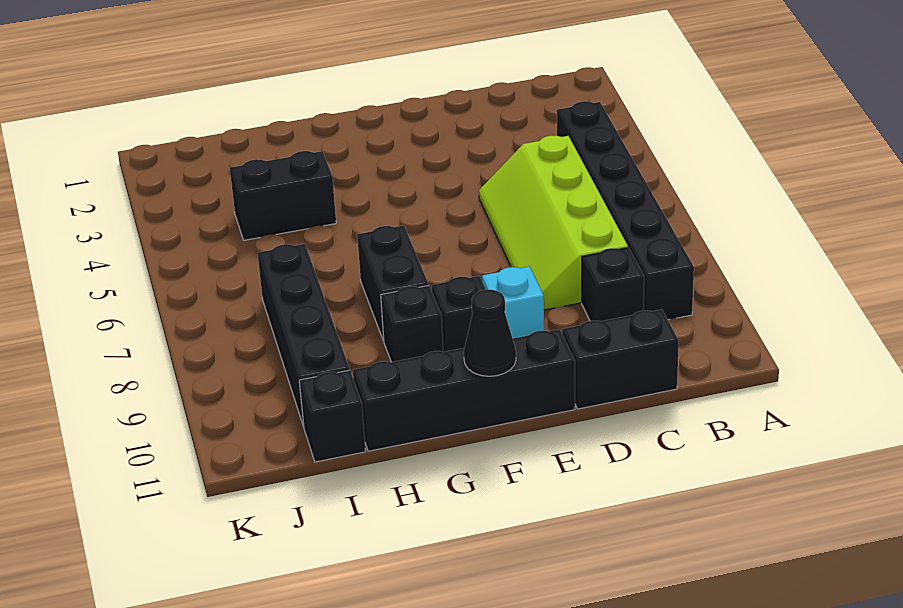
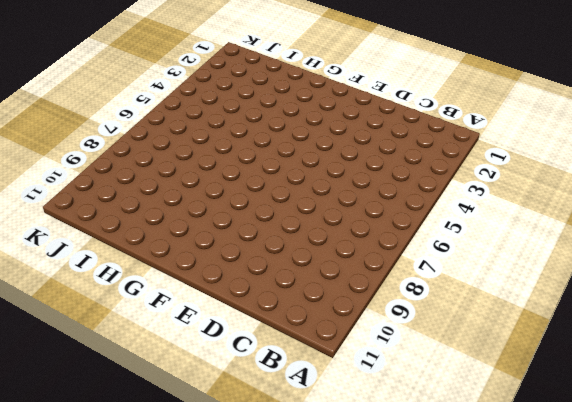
none -> black 1x6 brick [557,101,694,320]
none -> lime 2x4 slope [479,136,628,310]
none -> black 1x1 brick [582,248,644,321]

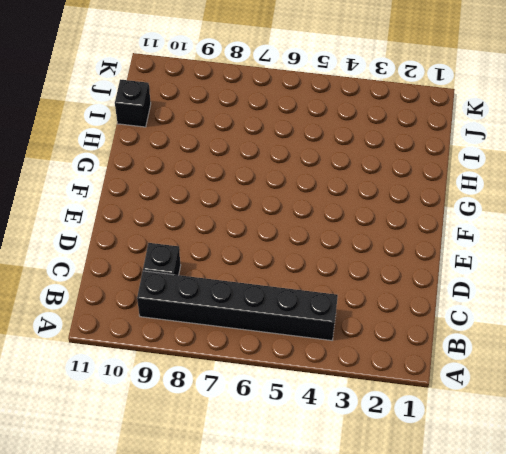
none -> lime 2x4 slope [479,136,628,310]
none -> black 1x2 brick [562,309,679,409]
none -> cyan 1x1 brick [482,266,544,338]

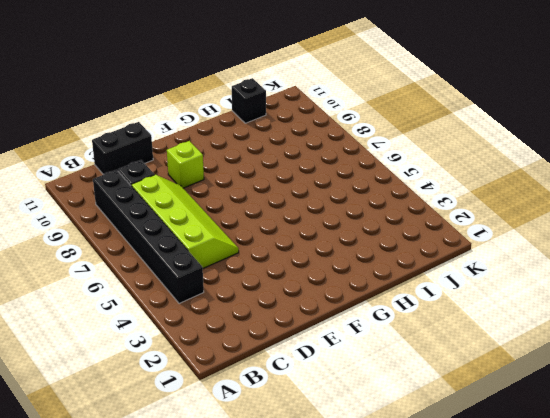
lime 1x1 brick [167,141,204,188] -> cyan 1x1 brick [482,266,544,338]
none -> black 1x4 brick [353,329,575,451]
none -> black 1x1 brick [432,276,486,352]
none -> black 1x2 brick [357,226,429,341]

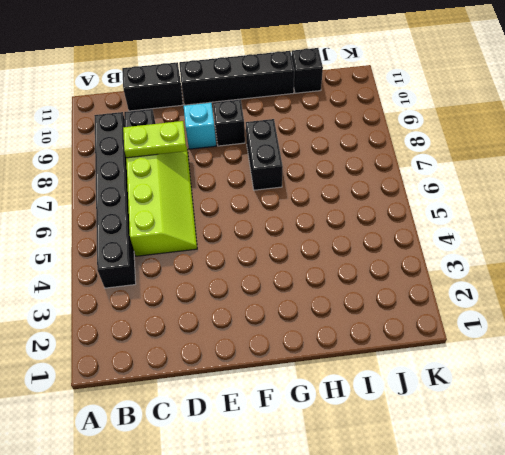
lime 1x2 plate [123,121,186,158] -> none
none -> black 1x1 brick [381,285,443,362]
none -> black 1x2 brick [230,151,336,240]
none -> black 1x4 brick [258,244,350,427]

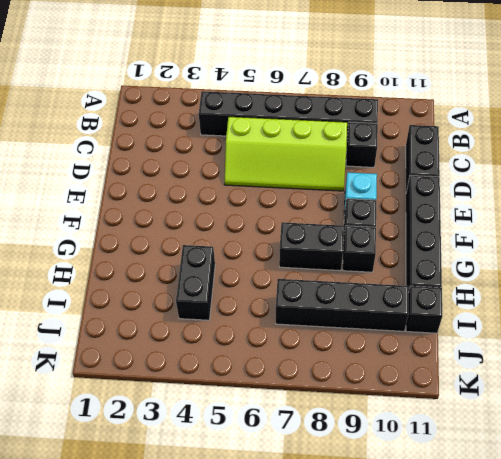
none -> black 1x1 cone [464,290,516,376]

